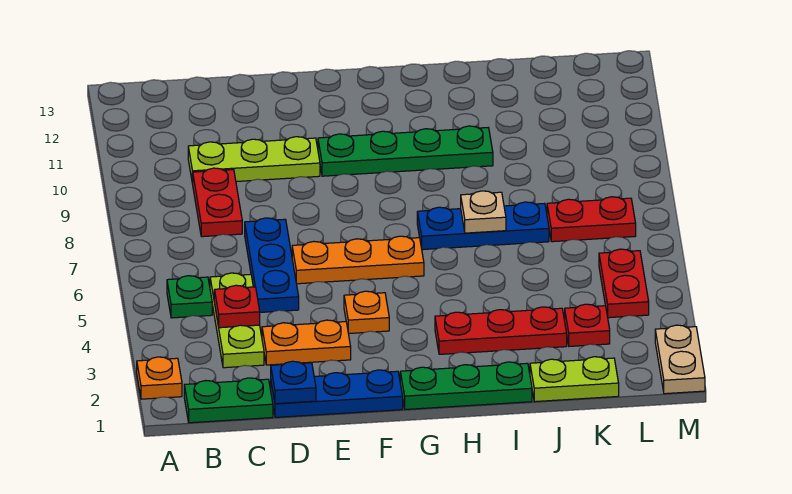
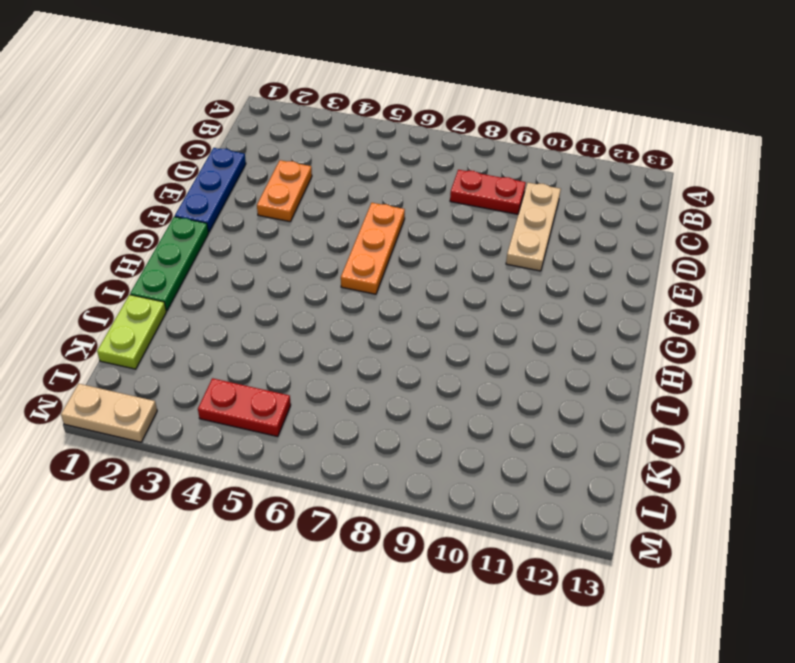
tan 1x3 plate [506,183,561,271] -> lime 1x3 plate [188,137,320,184]
none -> orange 1x1 plate [137,357,182,399]
none -> green 1x2 plate [184,378,273,423]
none -> green 1x1 plate [167,276,212,318]

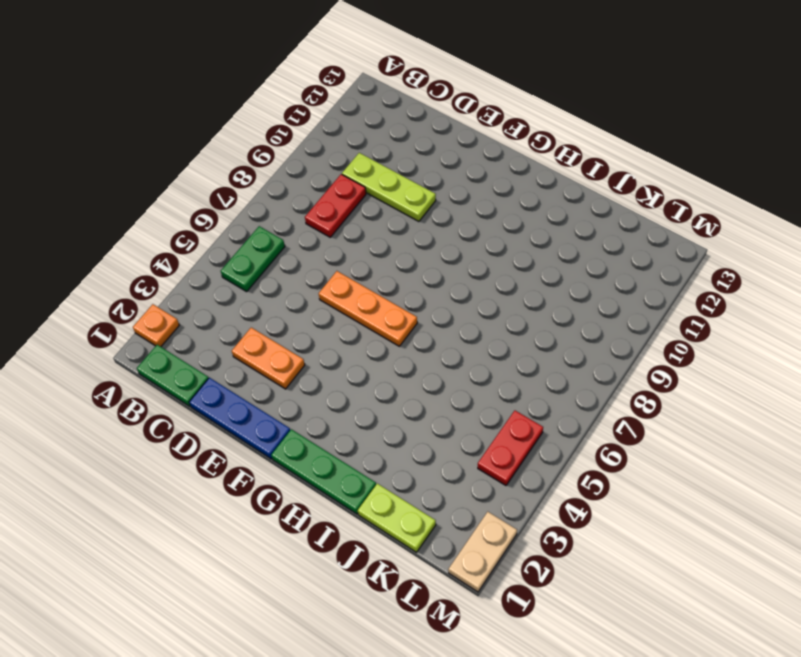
green 1x2 plate [221,226,285,292] -> green 1x1 plate [167,276,212,318]
none -> lime 1x3 plate [210,273,264,368]
none -> blue 1x3 plate [245,218,299,312]
none -> orange 1x1 plate [344,291,389,334]

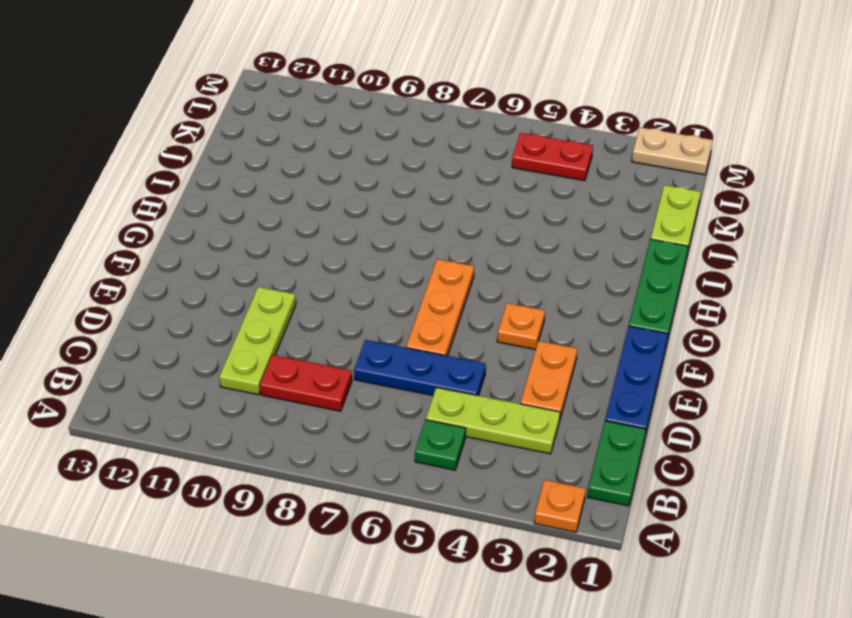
none -> green 1x4 plate [318,126,493,176]
none -> red 1x3 plate [435,307,567,354]
none -> blue 1x3 plate [417,202,549,250]

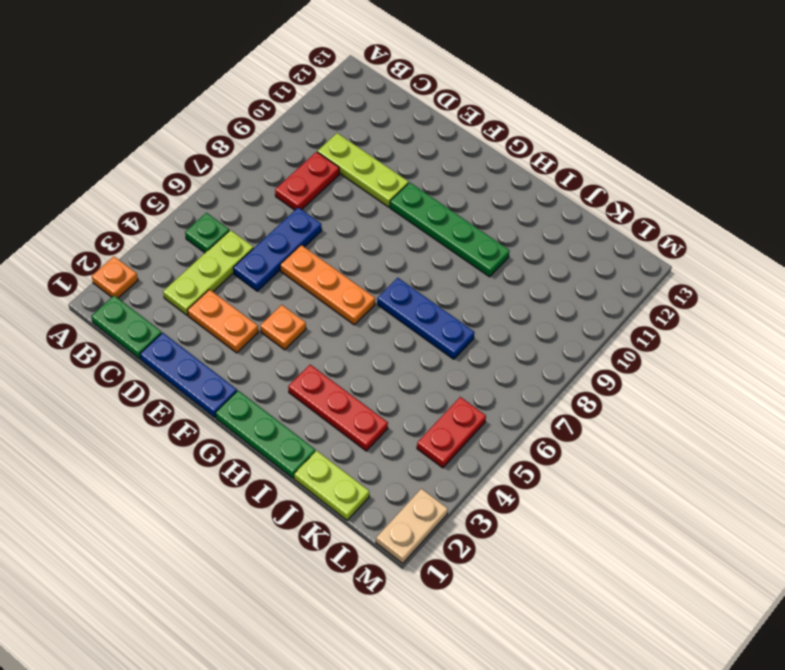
none -> red 1x1 plate [565,304,610,346]
none -> red 1x2 plate [547,197,636,242]
none -> red 1x1 plate [214,285,260,328]

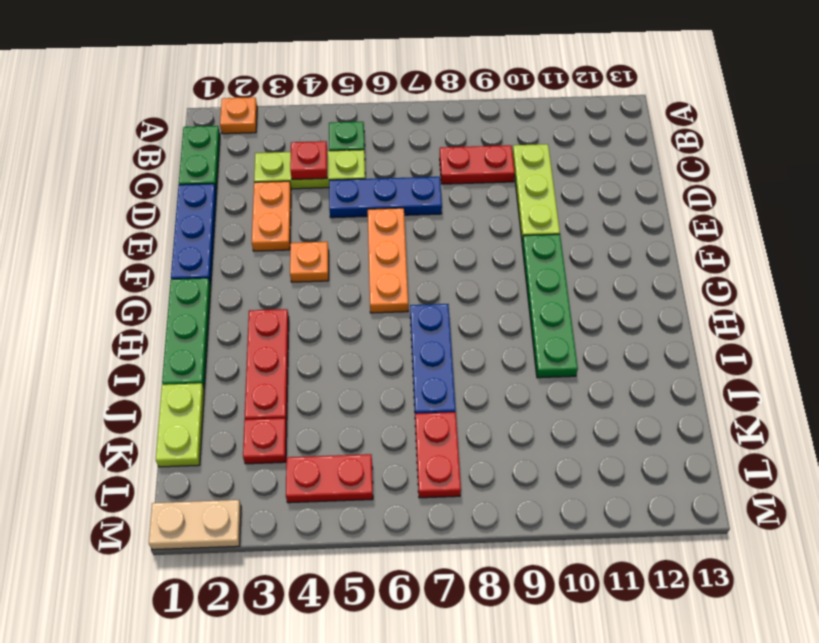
none -> blue 1x1 plate [271,361,316,404]
none -> tan 1x1 plate [461,191,506,233]

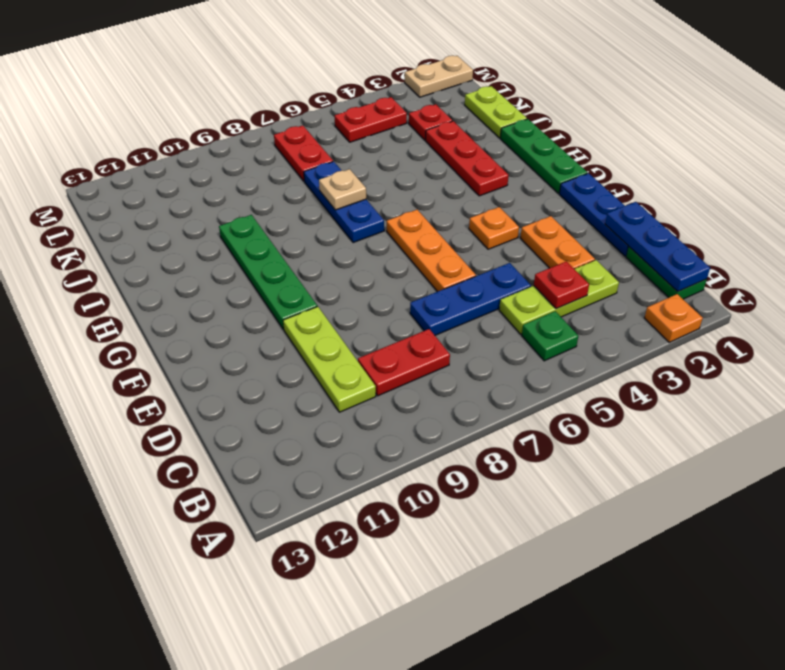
blue 1x3 plate [605,202,710,292] -> blue 1x1 plate [271,361,316,404]

